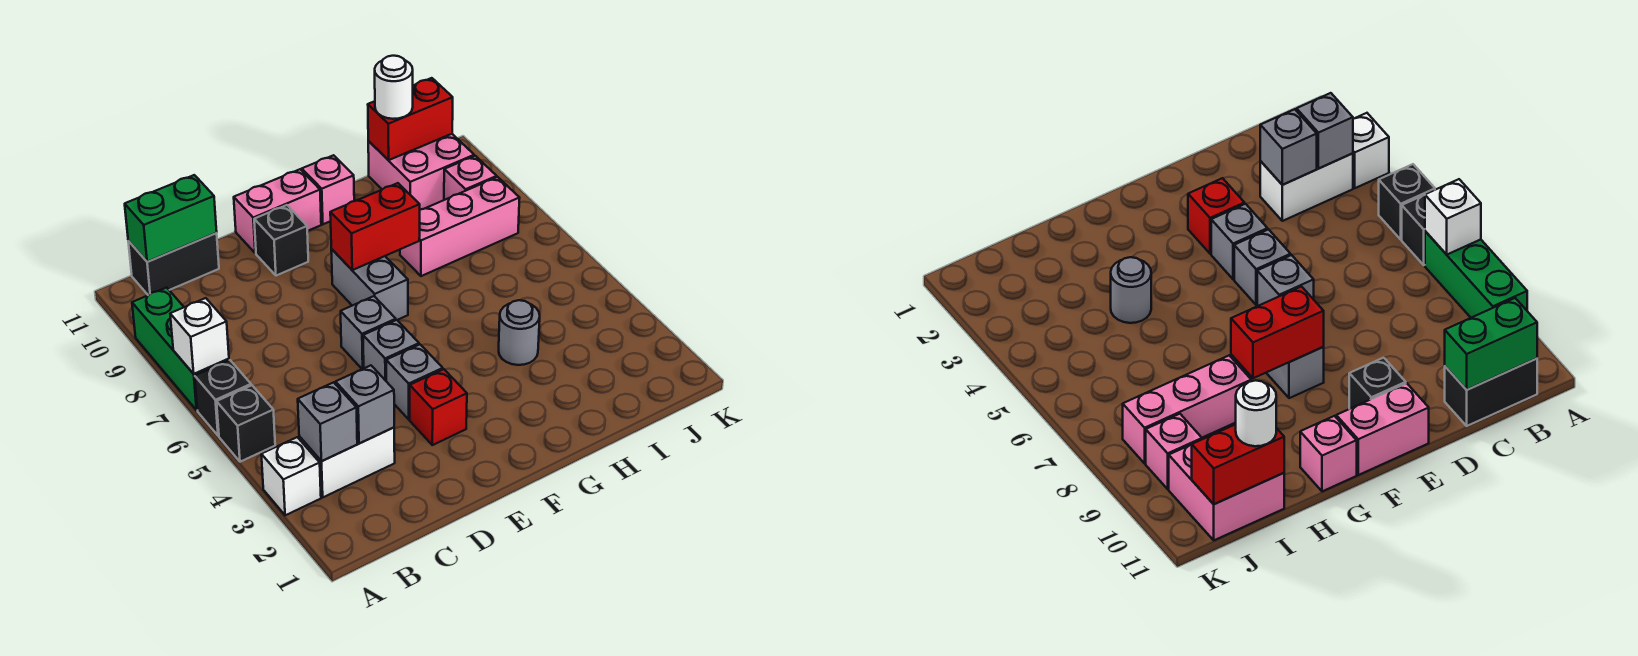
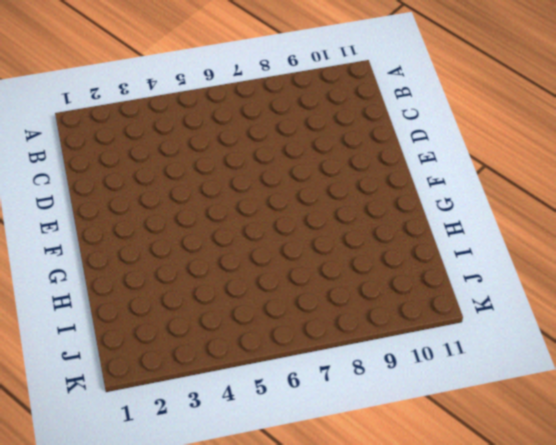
none -> white 1x1 brick [261,437,321,515]
none -> black 1x1 brick [217,385,275,462]
none -> black 1x1 brick [195,360,251,436]

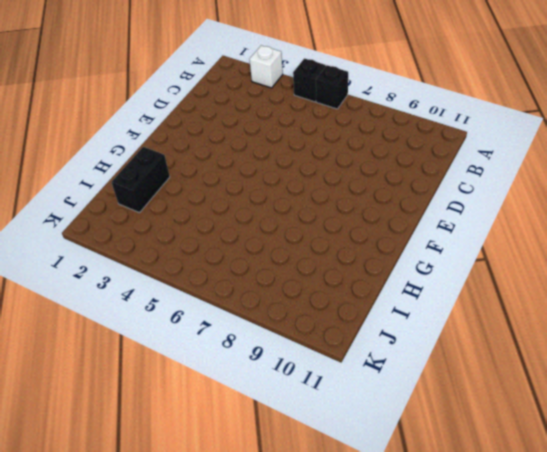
black 1x2 brick [111,147,170,213] -> black 1x2 brick moved to [128,233,219,295]
none -> green 1x3 brick [132,287,229,410]
none -> white 1x2 brick [299,428,395,497]
none -> red 1x1 brick [410,369,467,445]

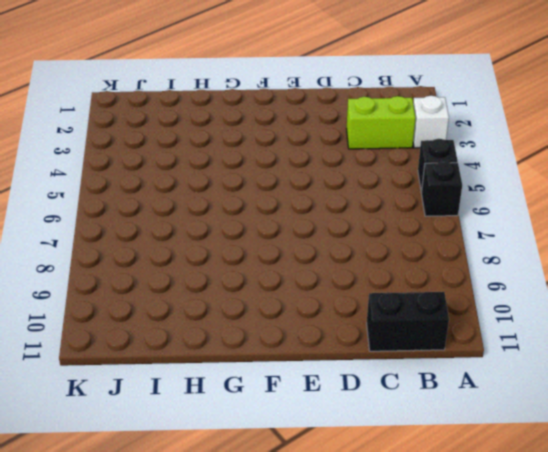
lime 1x2 brick [347,96,416,149] -> white 1x2 brick [299,428,395,497]
none -> green 1x3 brick [132,287,229,410]
none -> red 1x1 brick [410,369,467,445]
none -> grey 1x1 brick [386,345,443,419]

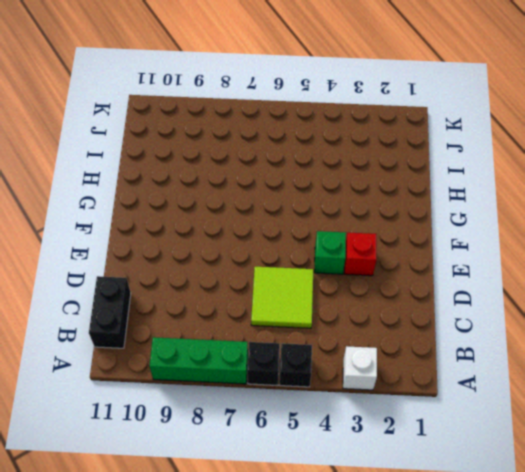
lime 2x2 tile [251,267,313,328] -> none
green 1x1 brick [314,231,346,274] -> grey 1x1 brick [386,345,443,419]
none -> white 1x2 brick [299,428,395,497]
none -> grey 1x1 brick [363,320,419,381]
none -> grey 1x1 brick [341,296,396,369]

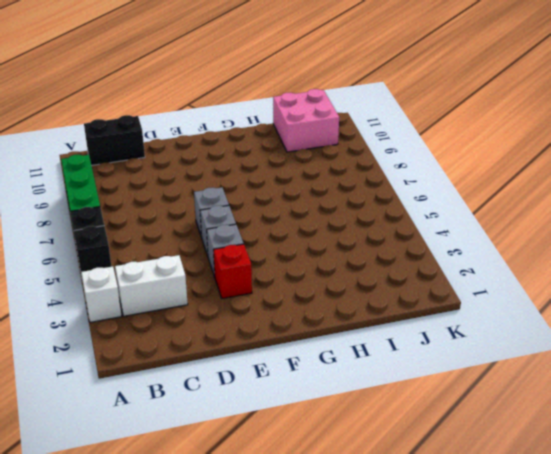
none -> black 1x1 brick [254,205,308,276]
none -> pink 1x2 brick [234,169,321,253]
none -> grey 1x2 brick [331,249,408,320]

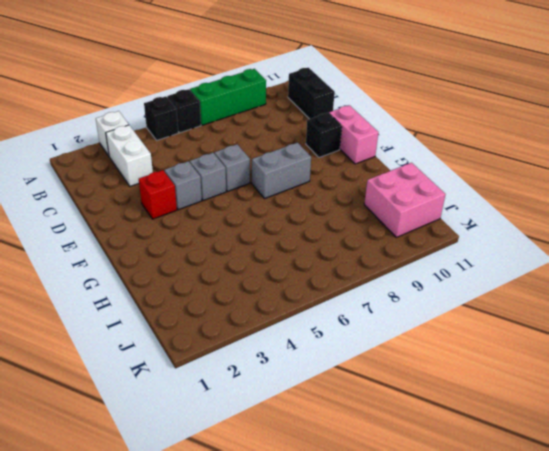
none -> pink 1x1 brick [302,155,354,224]
none -> grey 1x1 round brick [499,300,540,365]
none -> pink 1x3 brick [400,177,520,276]

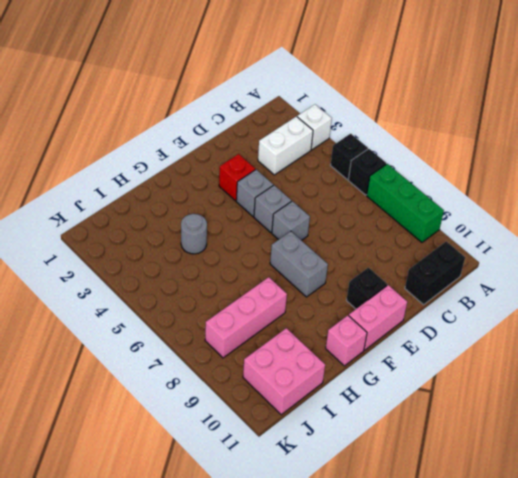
none -> pink 1x1 brick [444,156,497,200]
none -> white 1x1 brick [170,298,229,374]
none -> grey 1x1 brick [298,382,357,461]

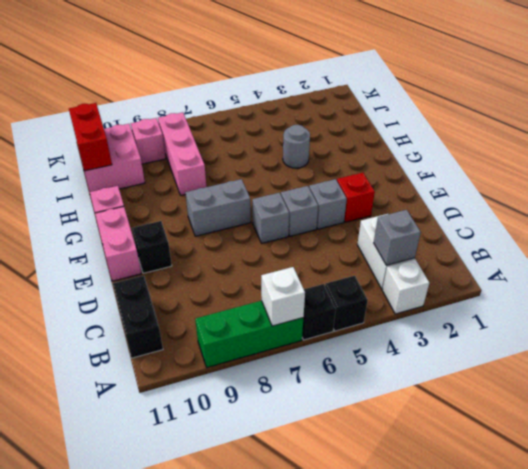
none -> green 1x2 brick [125,175,217,262]
none -> grey 1x1 brick [336,365,394,444]
none -> red 1x2 brick [330,183,420,270]

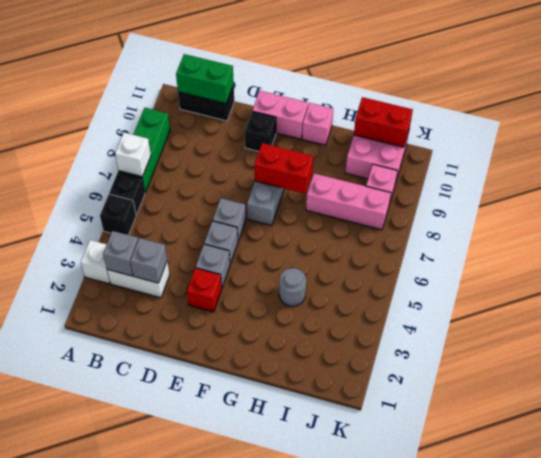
none -> white 1x1 round brick [375,56,413,119]

